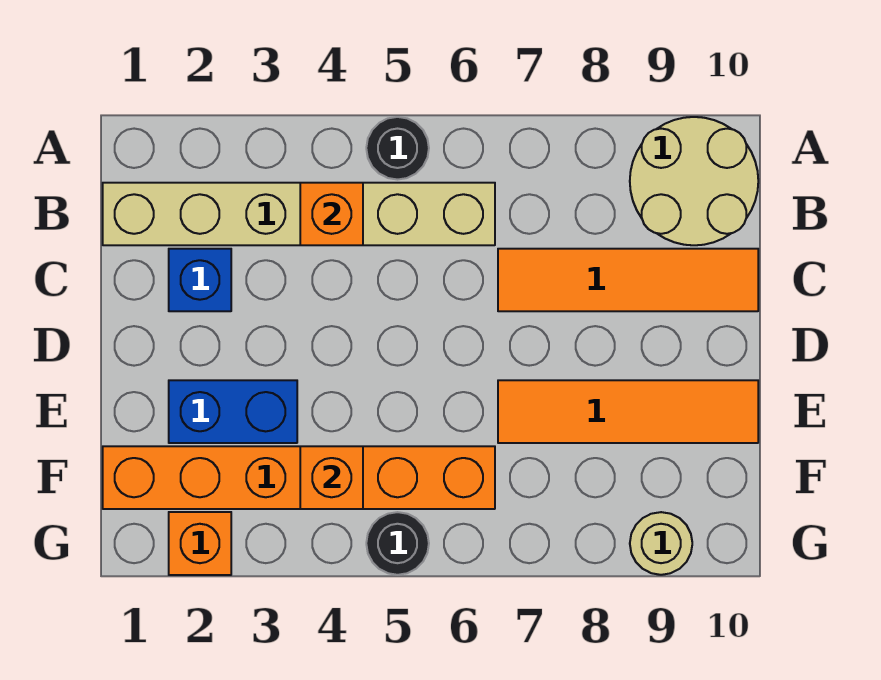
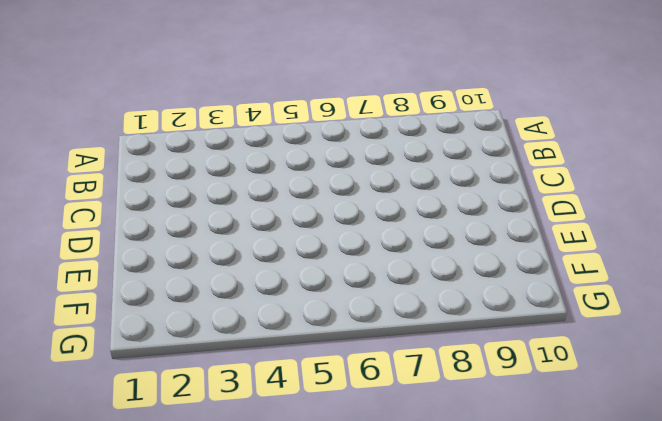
none -> black 1x1 round brick [366,117,429,180]
none -> tan 2x2 round brick [630,117,758,245]
none -> tan 1x6 brick [103,183,495,245]

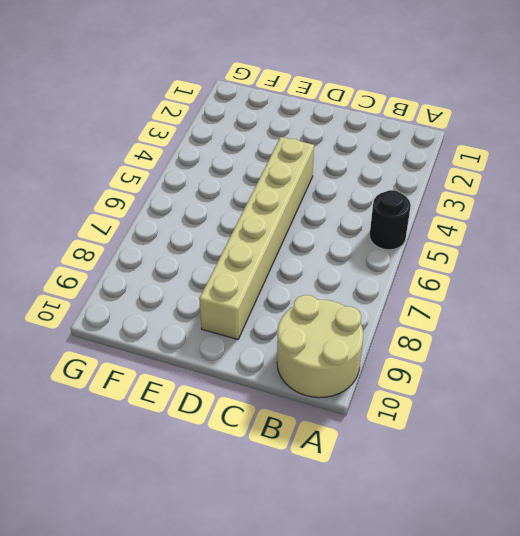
tan 1x6 brick [199,137,314,339] -> tan 1x6 brick moved to [103,183,495,245]
none -> blue 1x1 brick [169,249,231,311]
none -> orange 1x4 tile [498,249,758,311]
none -> blue 1x2 brick [169,380,297,443]

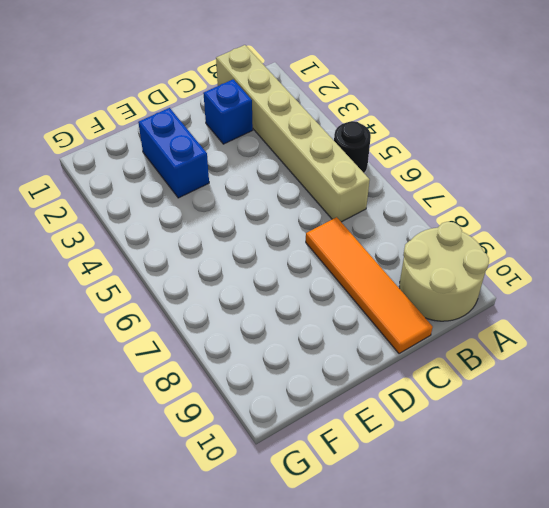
none -> orange 1x4 tile [498,380,758,443]
none -> orange 1x6 brick [103,446,495,509]
none -> orange 1x1 brick [169,512,231,575]

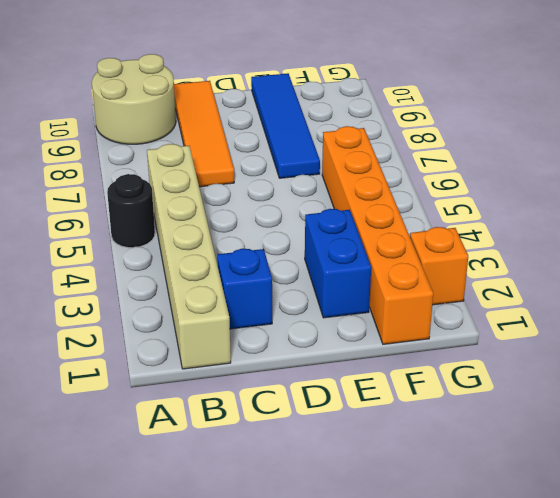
blue 1x4 tile [251,73,320,178] -> orange 1x4 tile [498,380,758,443]
none -> black 1x1 round brick [366,512,429,575]
none -> tan 1x1 round brick [630,512,692,575]
none -> orange 1x1 brick [300,183,363,245]

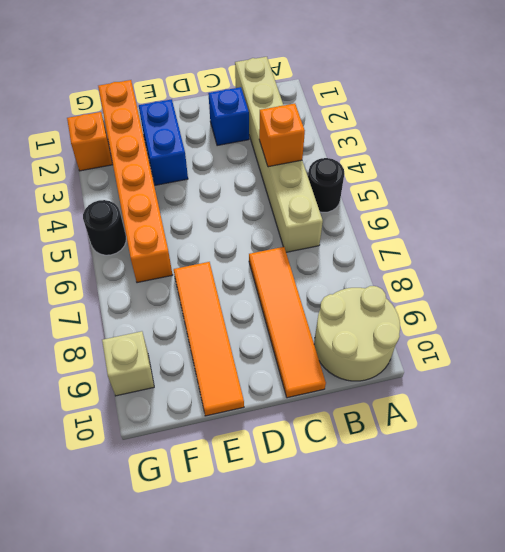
tan 1x1 brick [102,331,154,396] -> tan 1x1 round brick [630,512,692,575]
none -> orange 1x1 brick [300,446,363,509]

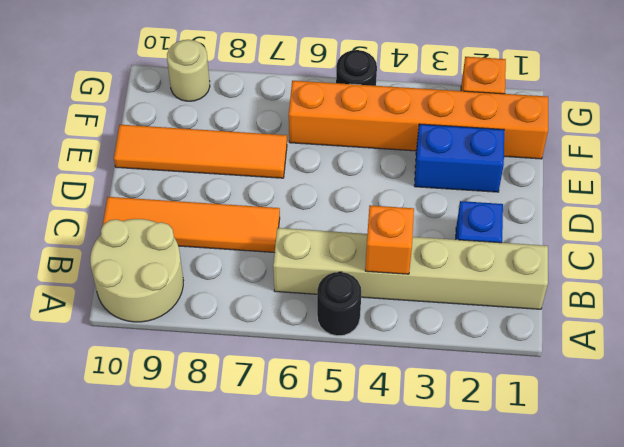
none -> orange 1x1 brick [300,446,363,509]

